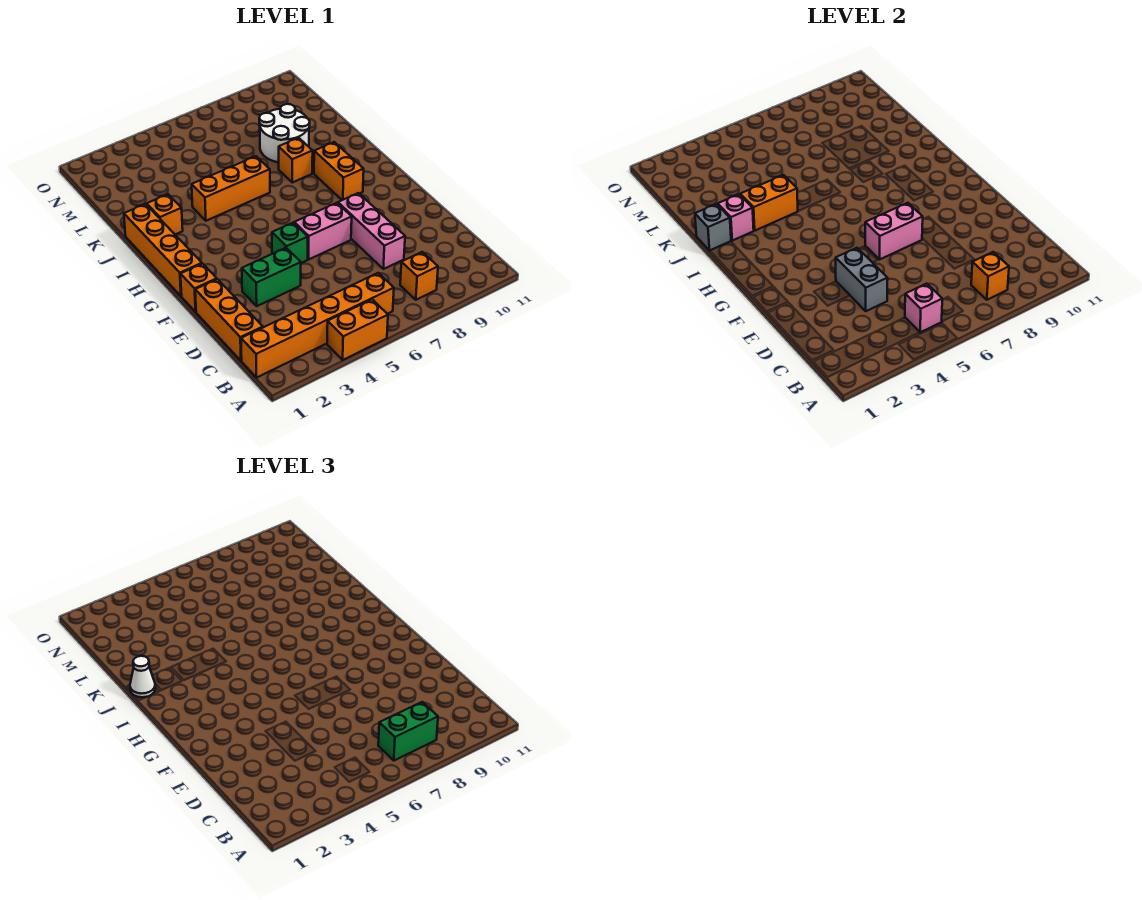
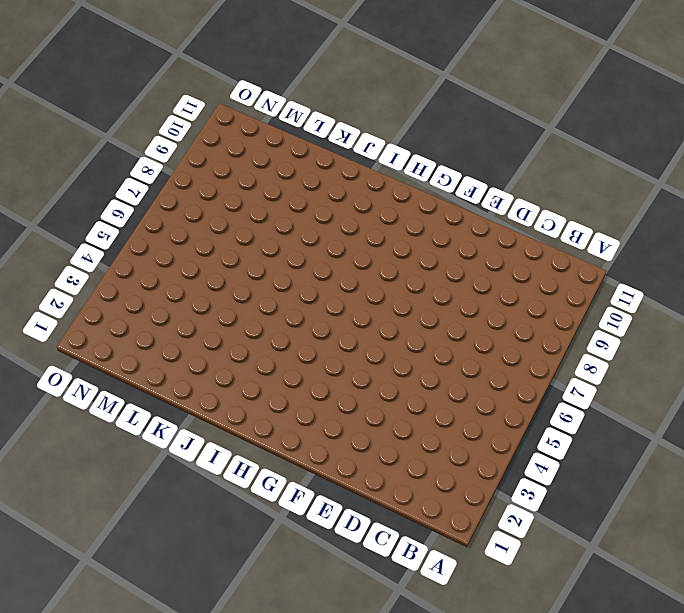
none -> orange 1x2 brick [327,299,388,360]
none -> orange 1x6 brick [241,273,394,377]
none -> orange 1x1 brick [400,252,438,300]

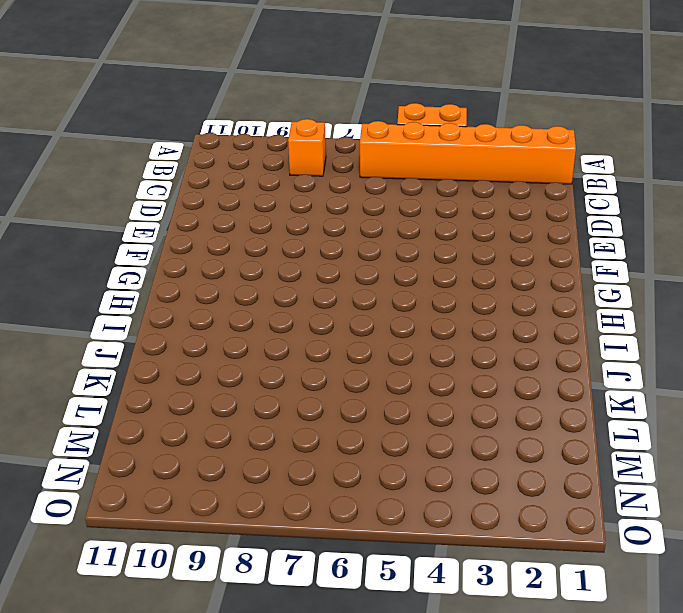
none -> orange 1x3 brick [195,279,263,361]
none -> pink 1x3 brick [338,193,405,269]
none -> green 1x2 brick [242,248,301,306]

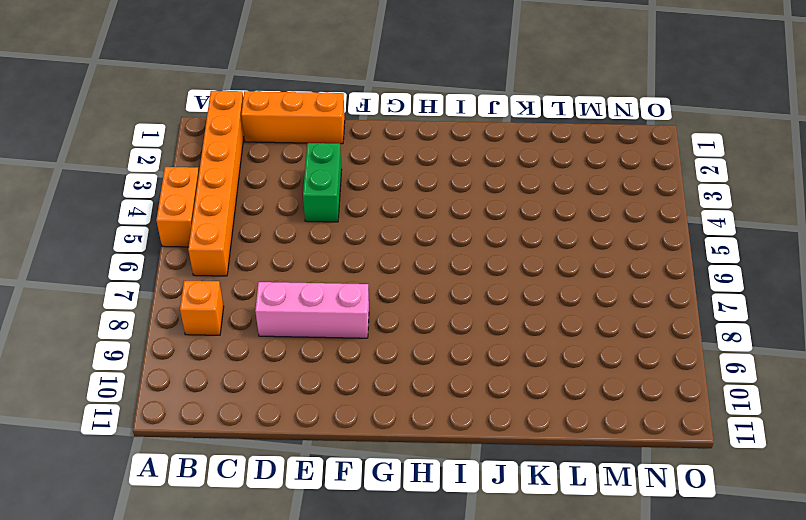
none -> orange 1x1 brick [181,264,217,312]
none -> green 1x1 brick [272,223,308,263]
none -> pink 1x2 brick [294,203,352,259]

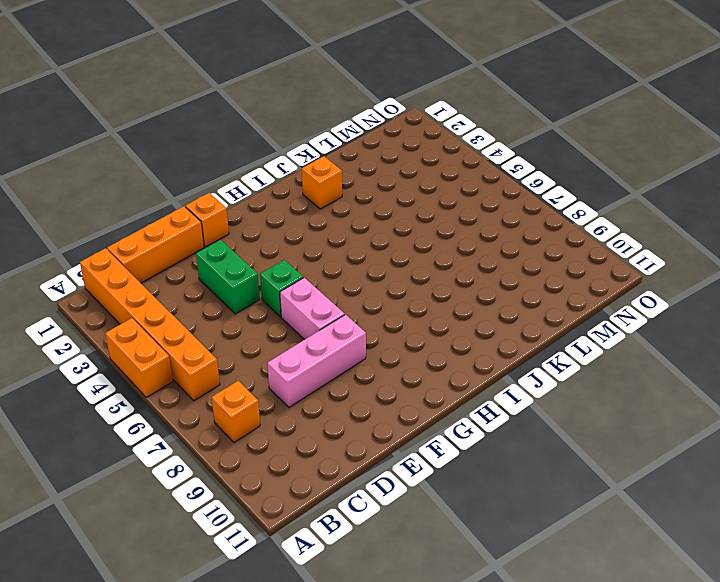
none -> orange 1x4 brick [124,204,202,296]
none -> orange 1x2 brick [314,142,364,200]
none -> orange 1x3 brick [192,156,270,221]

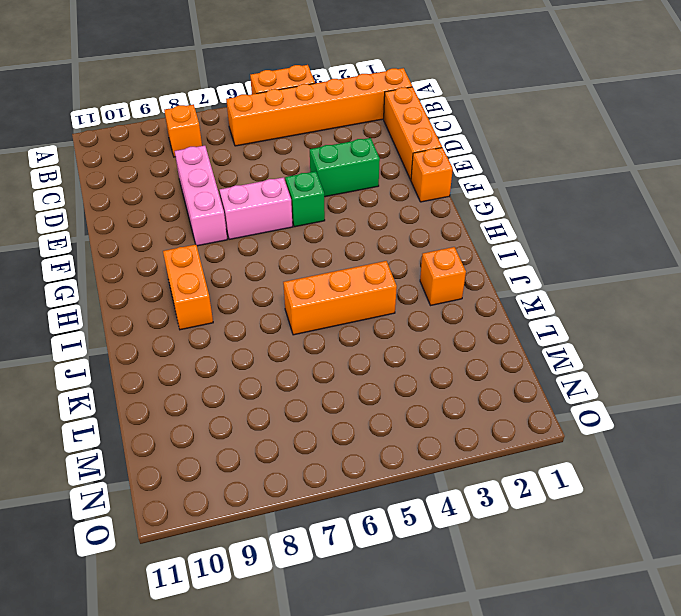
none -> orange 1x4 brick [124,204,202,296]
none -> orange 1x1 brick [279,138,313,182]
none -> white 2x2 round brick [259,104,310,162]

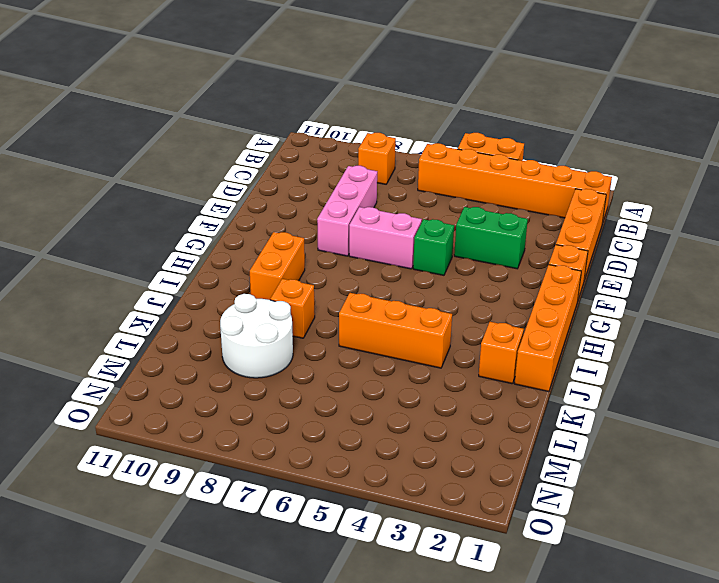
none -> pink 1x1 brick [905,284,942,332]
none -> orange 1x1 brick [971,252,1009,300]
none -> grey 1x2 brick [836,248,888,311]

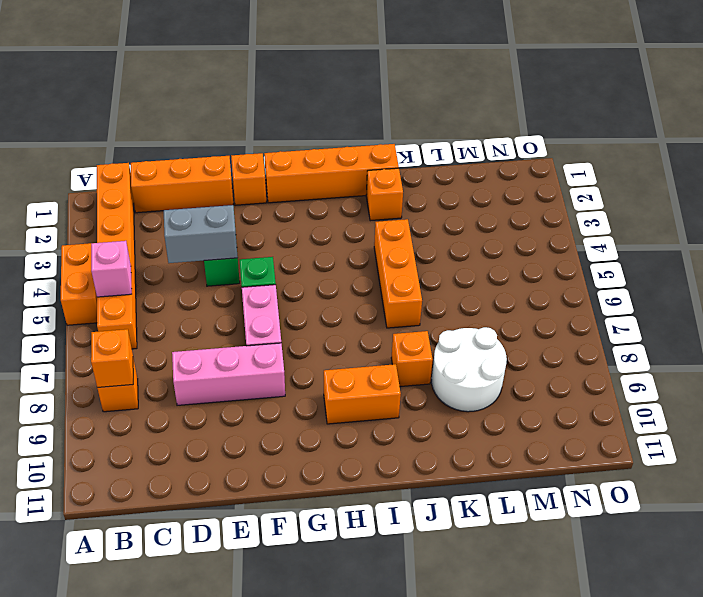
none -> pink 1x2 brick [865,203,923,259]
none -> grey 1x1 brick [695,204,731,250]
none -> pink 1x1 brick [718,194,754,241]

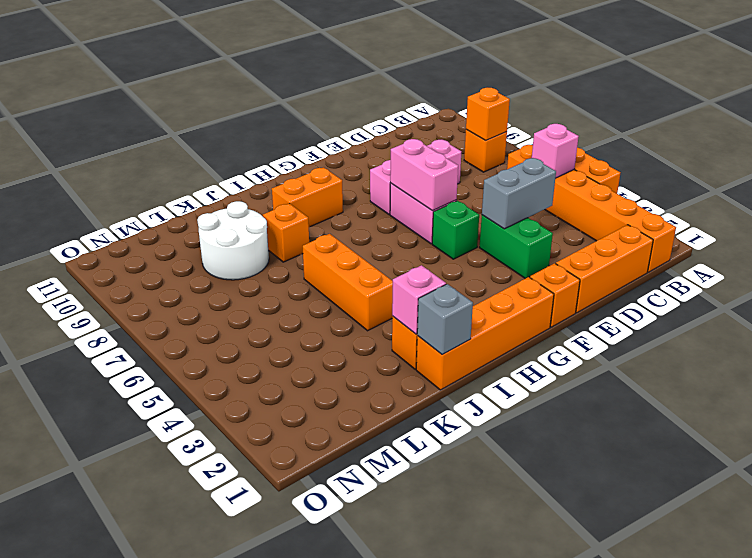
none -> orange 1x2 brick [740,175,798,230]
none -> green 1x2 brick [378,702,438,761]
none -> white 1x1 cone [130,656,155,697]

